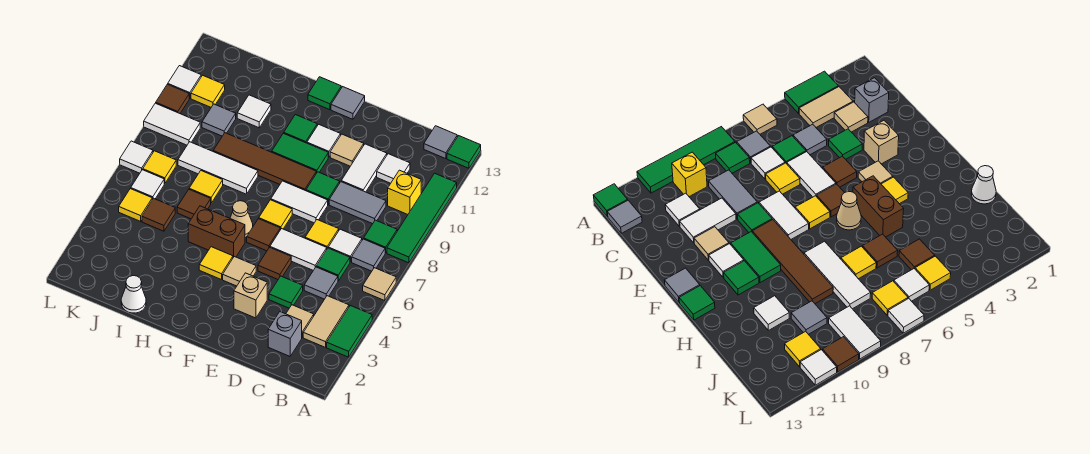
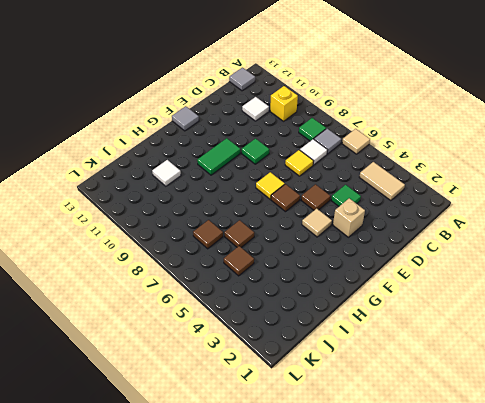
brown 1x1 tile [193,220,223,249] -> brown 1x1 tile moved to [156,84,189,113]
none -> green 1x2 tile [327,305,372,357]
none -> green 1x4 tile [387,173,457,263]
none -> green 1x1 tile [447,136,481,168]
none -> grey 1x1 brick [268,312,302,356]

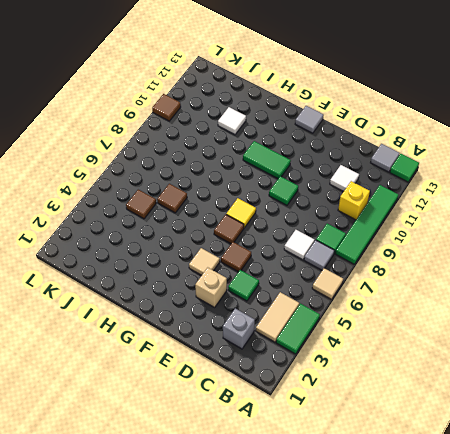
none -> tan 1x1 tile [286,305,314,337]
none -> grey 1x1 tile [304,267,338,299]
none -> green 1x1 tile [316,248,350,281]
none -> grey 1x2 tile [329,182,386,224]

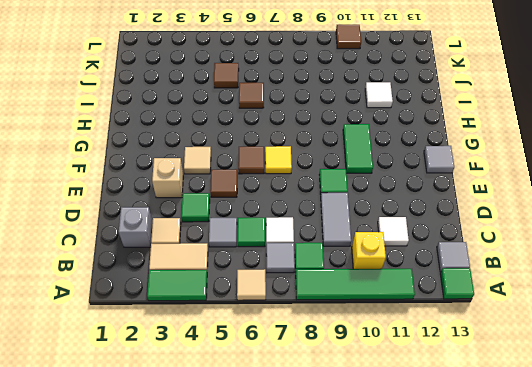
none -> white 1x2 tile [270,229,327,270]
none -> yellow 1x1 tile [305,220,339,248]
none -> white 1x2 tile [341,144,387,192]
none -> white 1x2 tile [271,181,328,223]

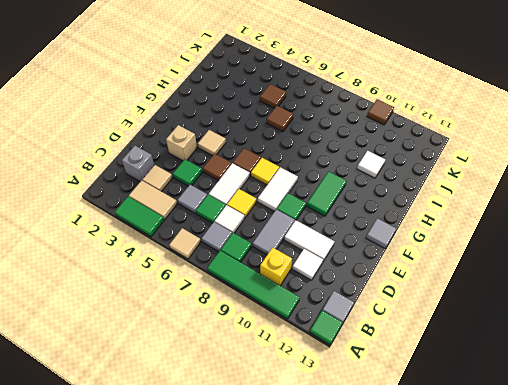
none -> tan 1x1 tile [330,134,364,166]
none -> brown 1x4 tile [213,133,316,191]
none -> white 1x1 tile [307,124,341,157]
none -> yellow 1x1 tile [199,247,233,280]

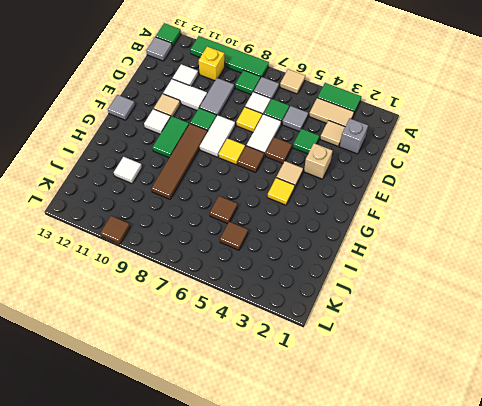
none -> brown 1x2 brick [188,206,245,257]
none -> tan 1x1 cone [230,201,253,238]
none -> green 1x1 tile [284,115,317,143]
none -> green 1x1 tile [308,77,341,110]

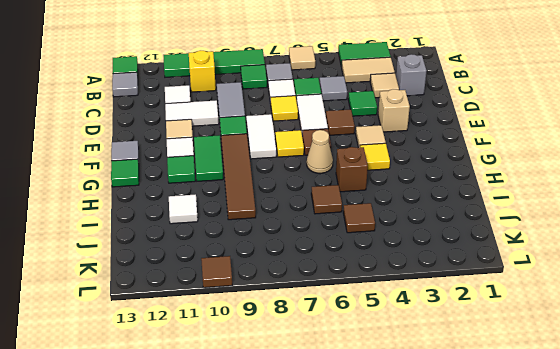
brown 1x1 brick [336,147,368,192] -> brown 1x2 brick [188,206,245,257]
none -> white 1x3 tile [178,142,258,194]
none -> white 1x1 cone [121,276,146,313]
none -> yellow 1x1 tile [189,171,223,203]
none -> grey 1x1 tile [202,104,236,136]

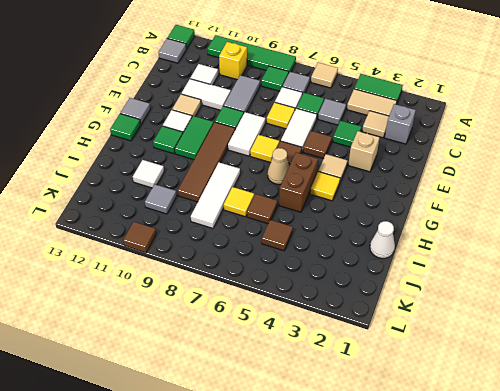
none -> yellow 1x1 tile [119,189,152,221]
none -> white 1x1 tile [131,170,164,200]
none -> yellow 1x1 tile [143,151,176,184]
none -> white 1x2 tile [144,103,200,145]

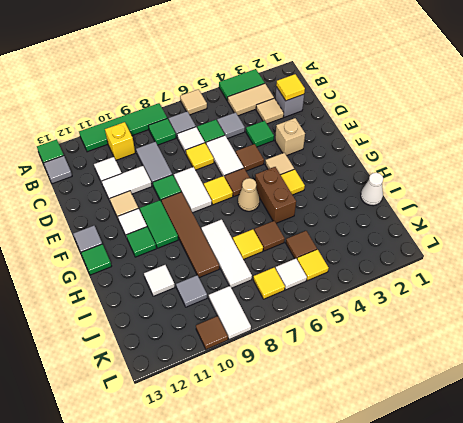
yellow 1x1 tile [276,74,305,101] -> yellow 1x1 tile moved to [191,75,225,107]
none -> white 1x1 tile [120,141,153,173]
none -> white 1x1 tile [168,66,201,98]

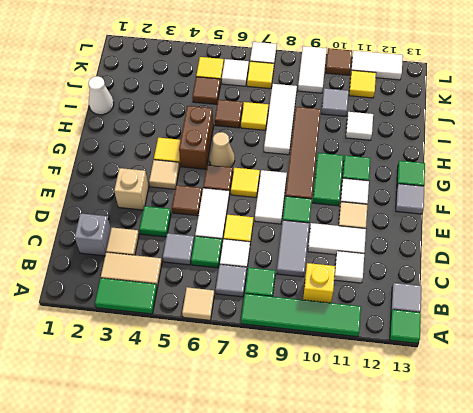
white 1x2 tile [351,51,403,80] -> white 1x1 tile [168,66,201,98]

